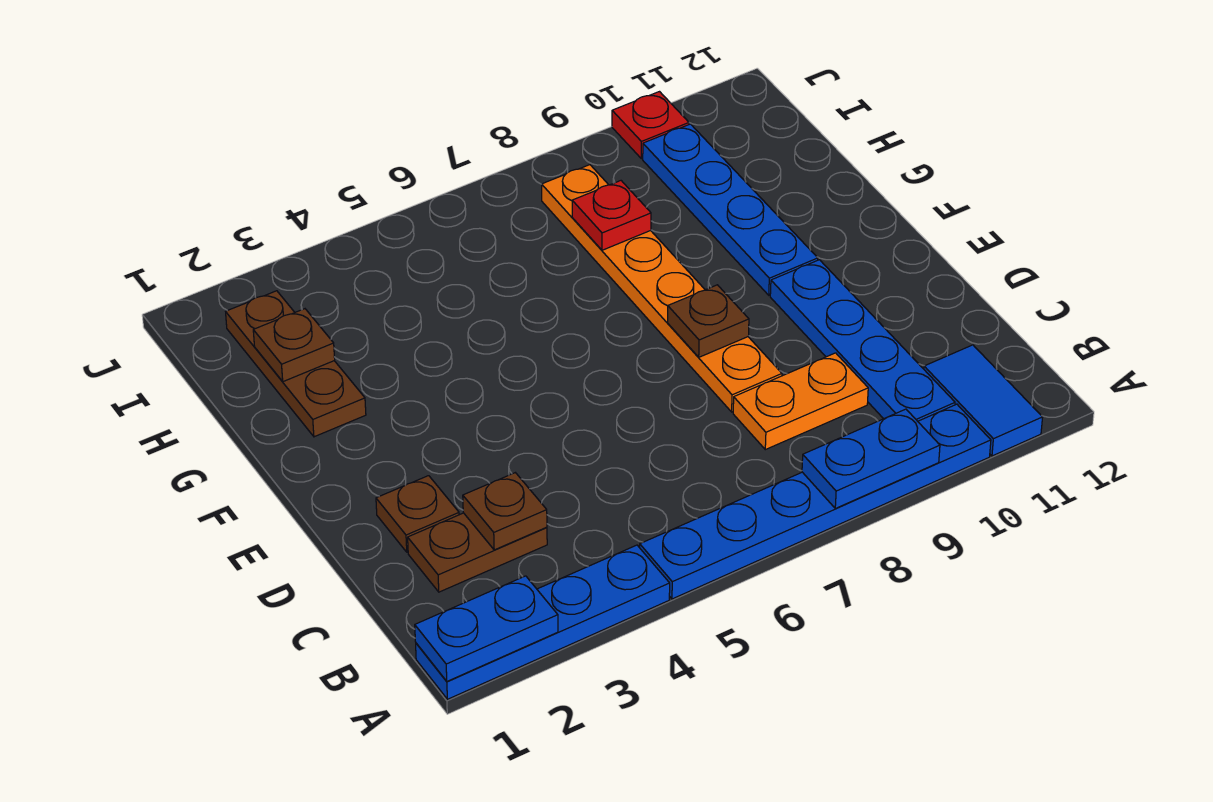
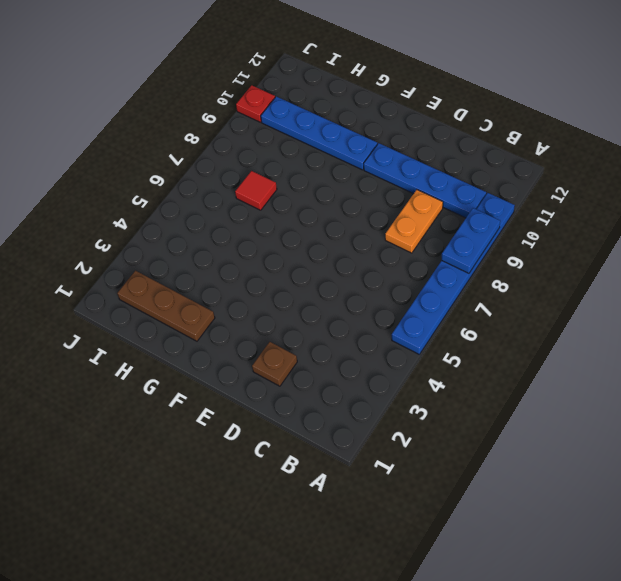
red 1x1 tile [235,171,277,210] -> none
none -> blue 1x4 plate [416,545,670,699]
none -> blue 1x2 tile [924,345,1043,456]
none -> brown 1x2 plate [408,513,547,592]

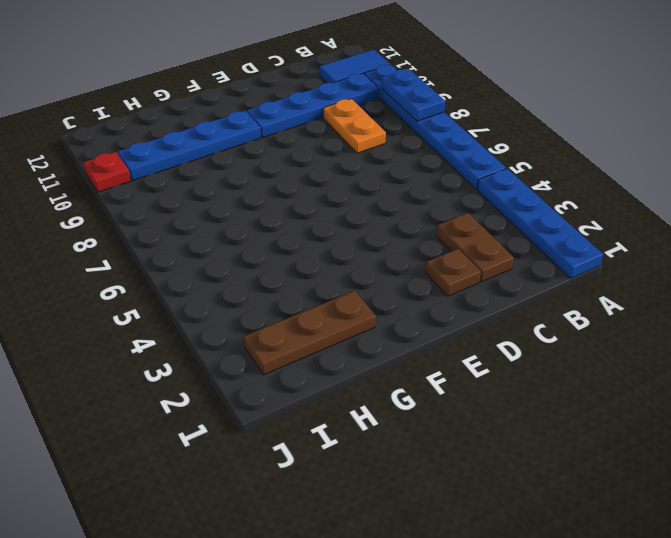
none -> orange 1x6 plate [542,165,782,412]
none -> blue 1x2 plate [415,576,558,681]
none -> brown 1x1 plate [463,473,547,550]

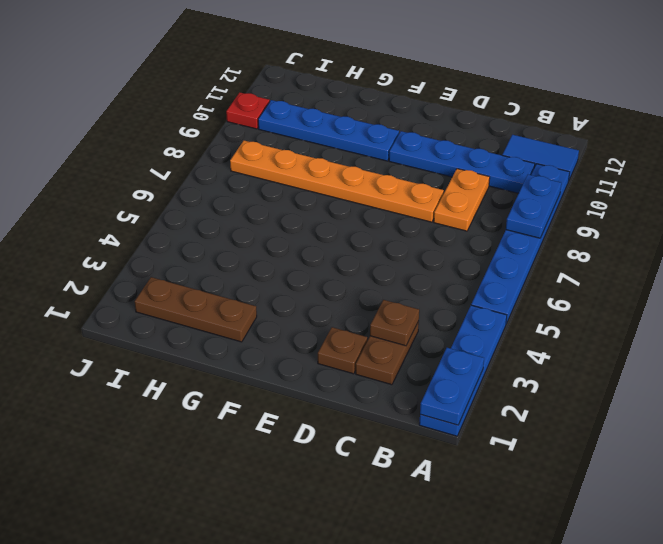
none -> brown 1x1 plate [668,285,749,357]
none -> brown 1x1 plate [253,309,335,382]
none -> red 1x1 plate [572,181,651,250]

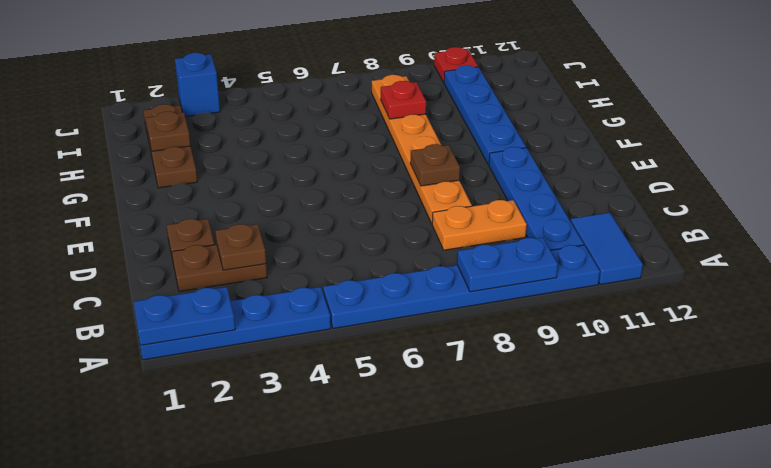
blue 1x1 brick [175,53,220,117] -> none

